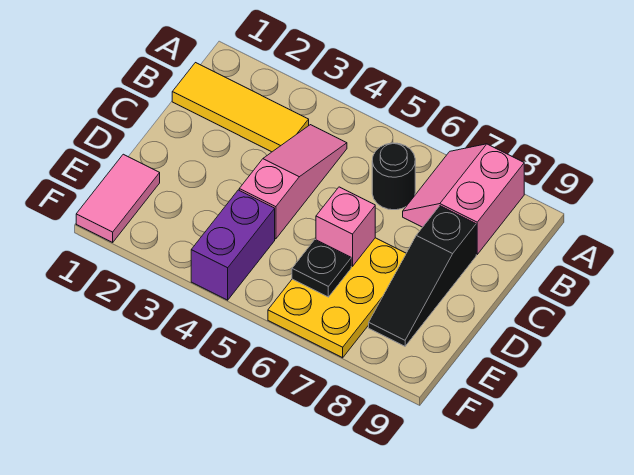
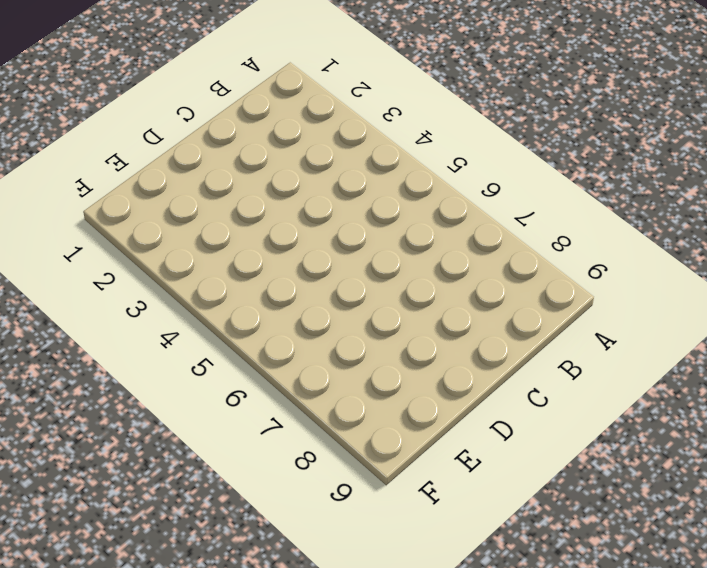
none -> pink 2x2 slope [403,144,524,254]
none -> yellow 1x3 tile [172,63,309,152]

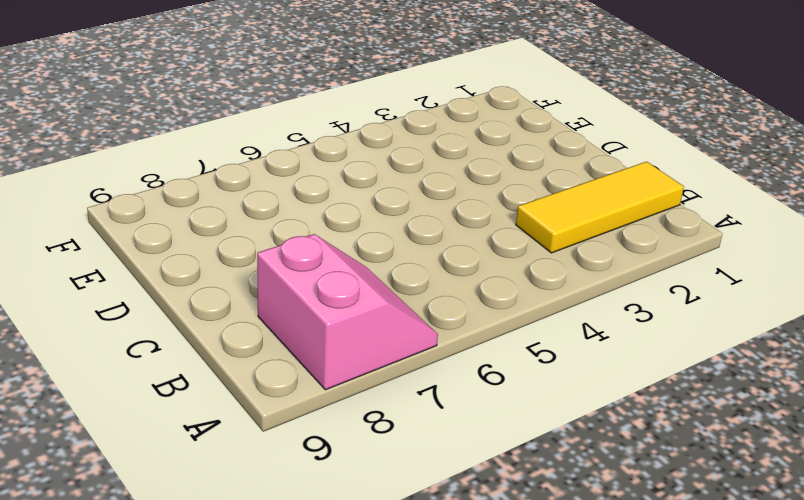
none -> pink 1x3 slope [239,125,347,239]
none -> black 1x1 round brick [372,143,415,210]

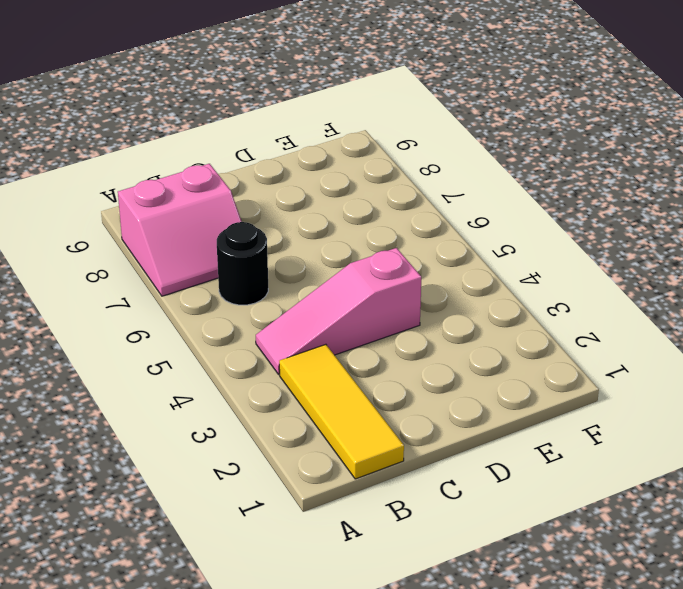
none -> black 1x3 slope [369,206,476,346]
none -> yellow 2x3 plate [268,238,406,358]

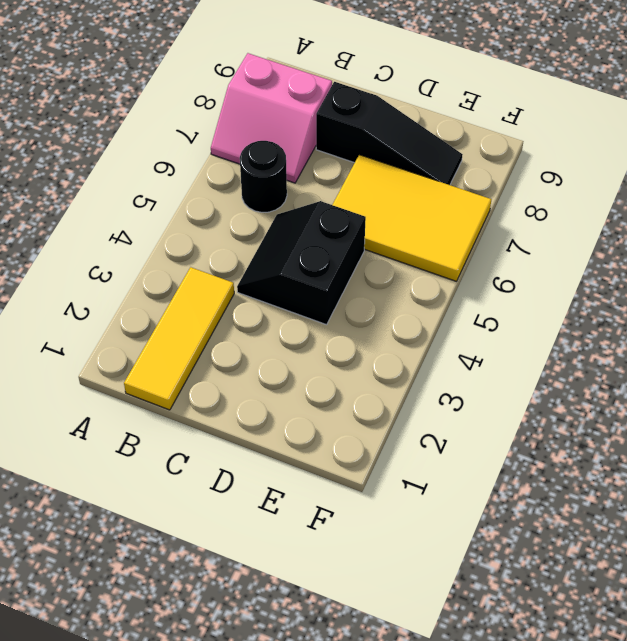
black 2x2 slope [237,201,366,325] -> pink 1x3 slope [239,125,347,239]
yellow 2x3 tile [332,155,491,281] -> yellow 2x3 plate [268,238,406,358]
none -> pink 1x2 tile [76,154,160,242]
none -> purple 1x2 brick [191,190,275,300]

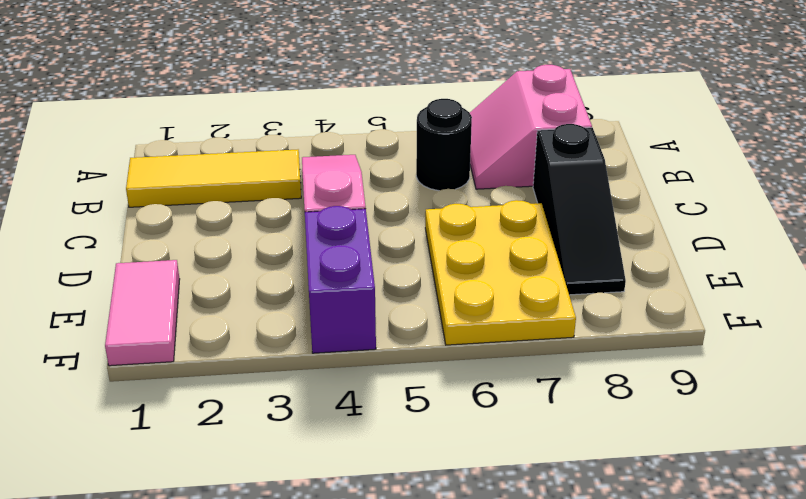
none -> pink 1x1 brick [316,187,375,266]
none -> black 1x1 plate [292,240,351,297]

